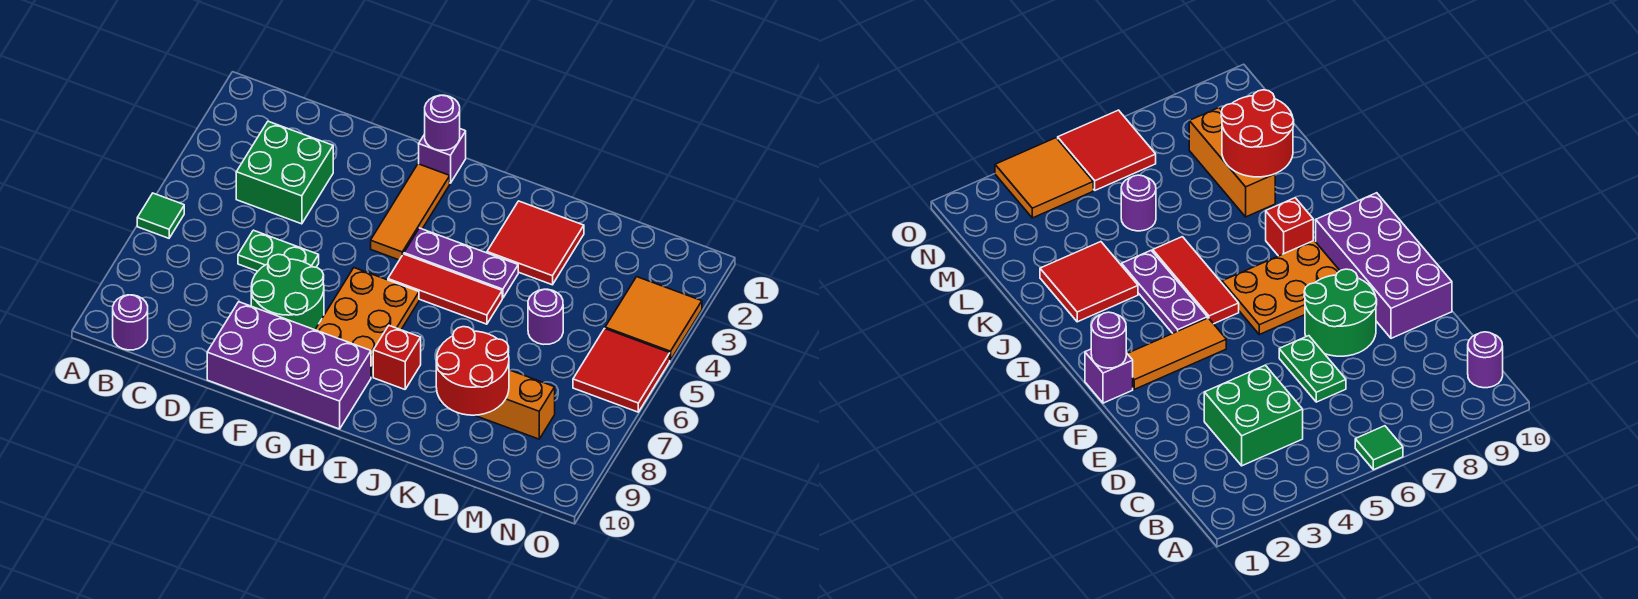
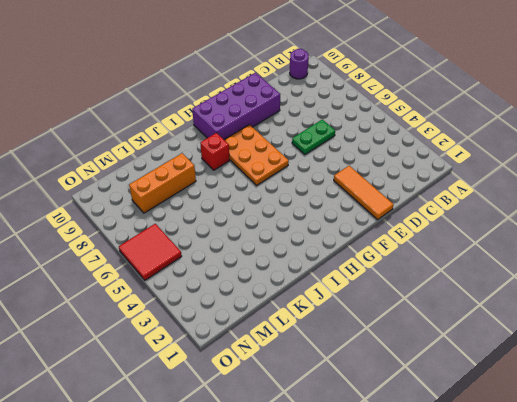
orange 1x3 tile [334,166,393,220] -> orange 1x3 tile moved to [371,164,450,260]
none -> green 1x1 tile [137,193,184,238]
none -> green 2x2 brick [236,121,333,224]
none -> green 2x2 round brick [251,254,324,330]

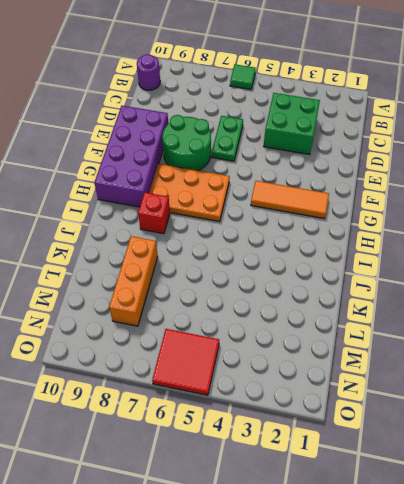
none -> purple 1x1 brick [419,129,466,183]
none -> purple 1x3 plate [404,228,518,298]
none -> red 1x3 tile [388,254,502,324]

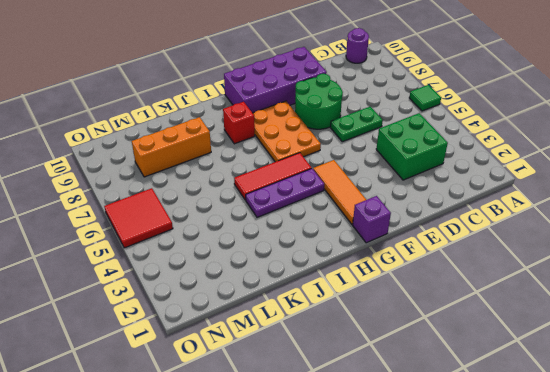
none -> red 2x2 tile [487,201,584,285]
none -> purple 1x1 round brick [528,289,563,344]
none -> orange 2x2 tile [605,277,702,360]

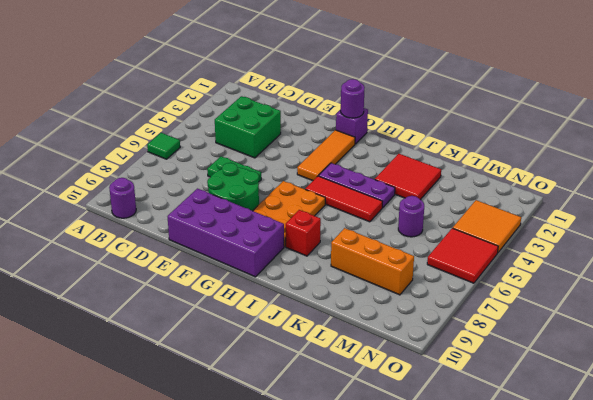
none -> red 2x2 round brick [436,327,509,415]

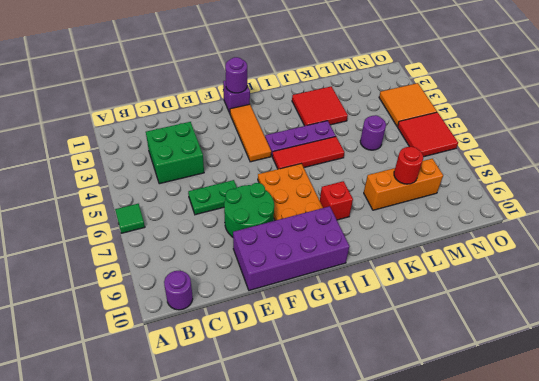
red 1x1 round brick [394,147,423,184] -> red 2x2 round brick [436,327,509,415]

